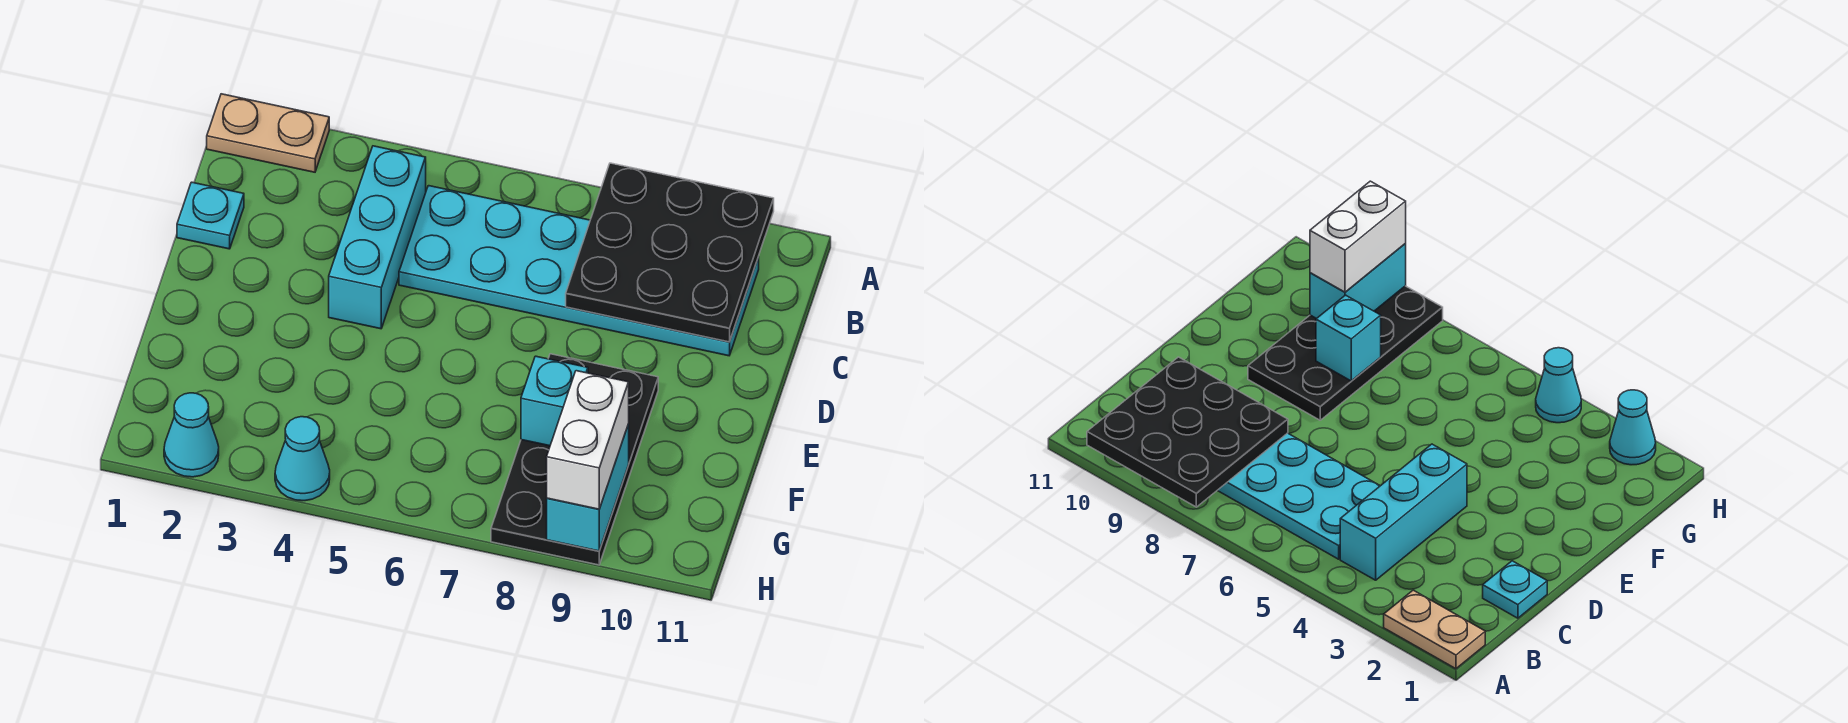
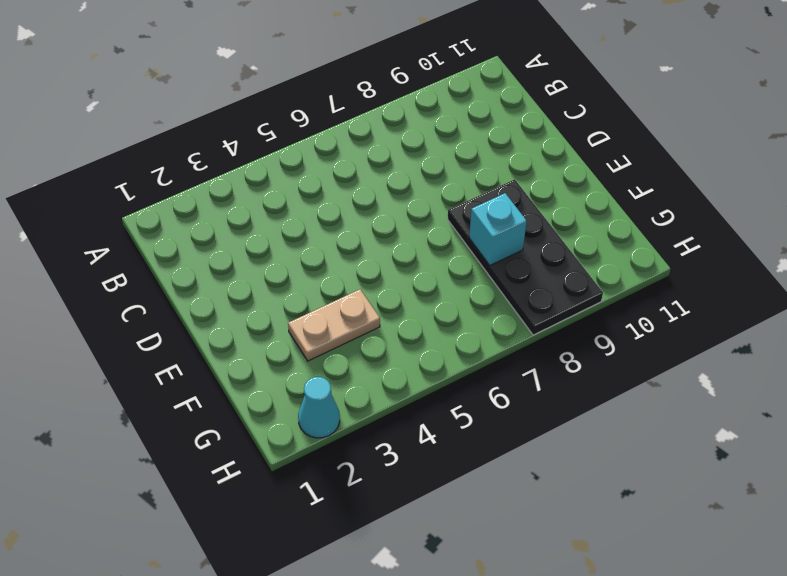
tan 1x2 plate [288,289,380,361] -> tan 1x2 plate moved to [207,94,329,172]
none -> cyan 1x3 brick [329,146,426,329]
none -> cyan 2x6 plate [399,186,759,356]

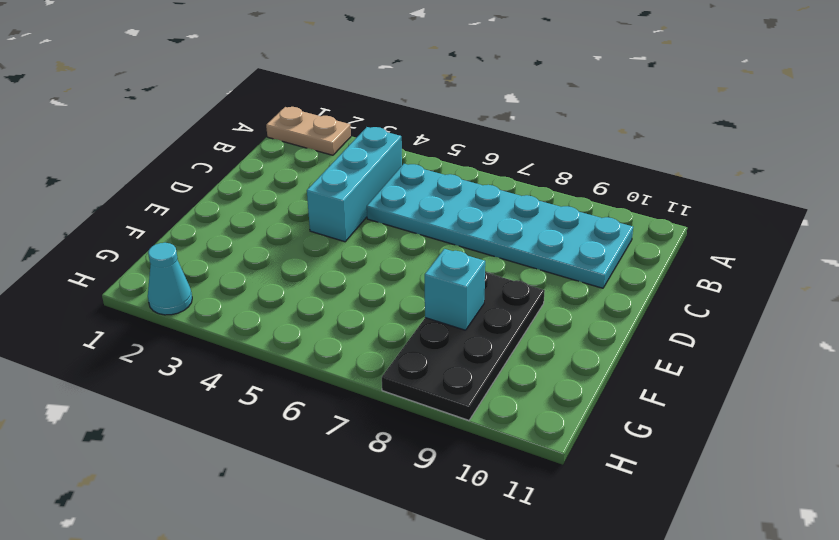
none -> cyan 1x1 plate [177,182,244,249]
none -> cyan 1x1 cone [275,417,330,501]

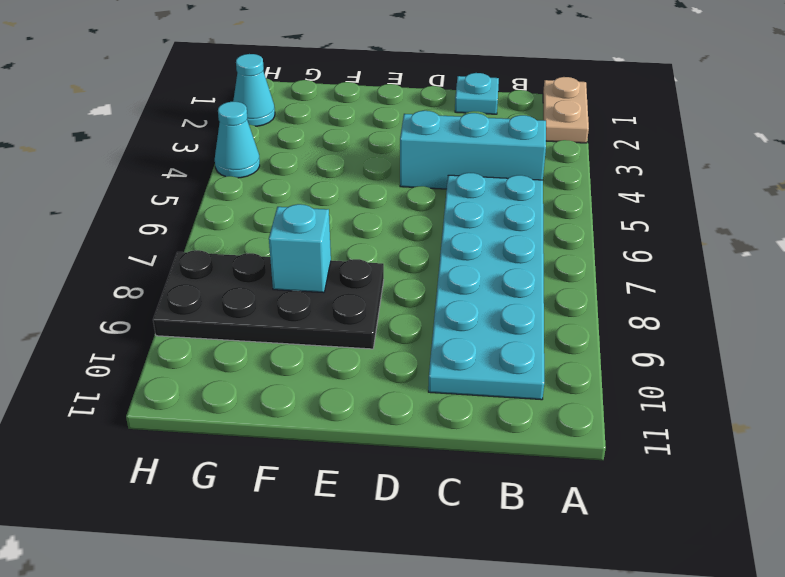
none -> black 3x3 plate [566,163,774,342]
none -> cyan 1x2 brick [547,424,629,551]

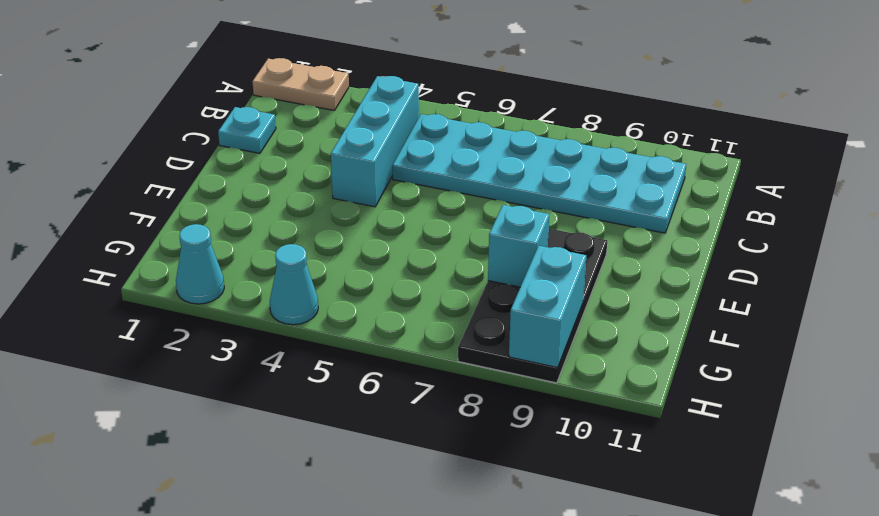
none -> black 3x3 plate [566,163,774,342]
none -> white 1x2 brick [547,371,629,509]

